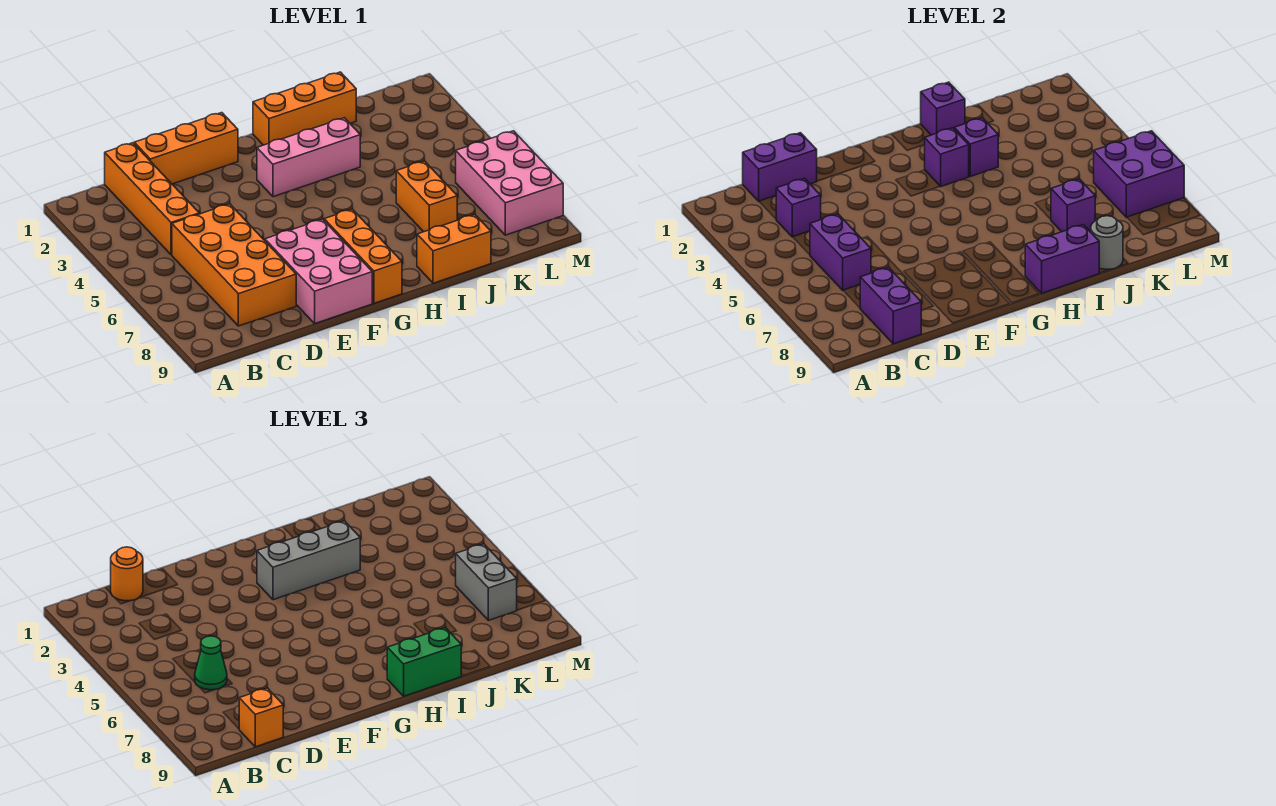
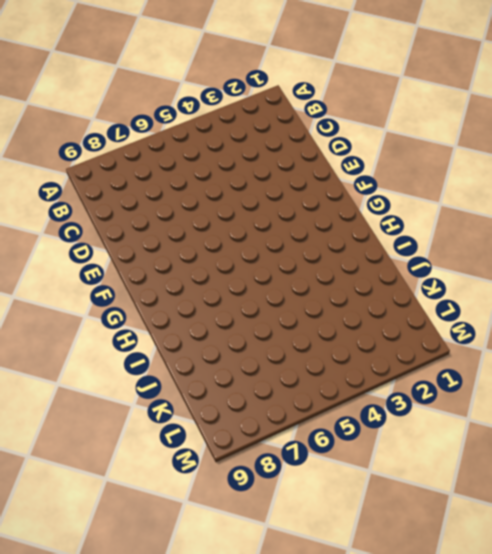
none -> orange 1x4 brick [105,143,199,255]
none -> orange 2x4 brick [172,204,296,326]
none -> orange 1x3 brick [134,113,238,184]

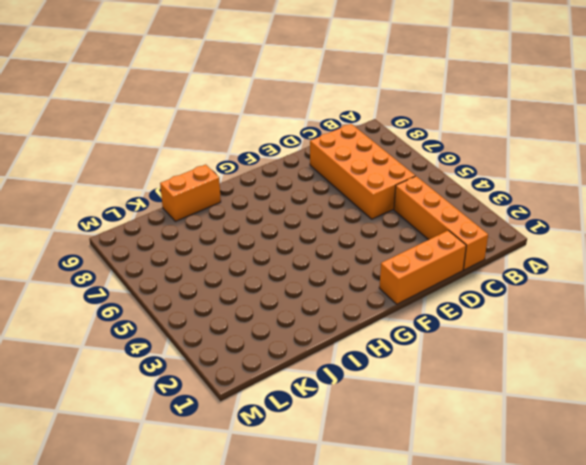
none -> pink 2x3 brick [265,219,372,323]
none -> pink 1x3 brick [257,118,360,197]
none -> orange 1x3 brick [324,209,402,303]

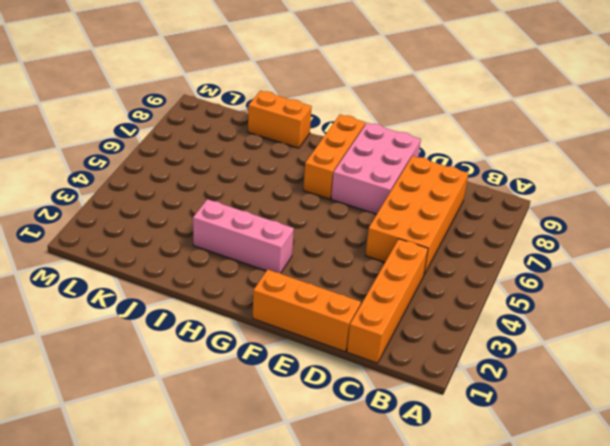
none -> orange 1x3 brick [253,72,356,145]
none -> orange 1x2 brick [396,161,457,232]
none -> pink 2x3 brick [456,131,563,235]

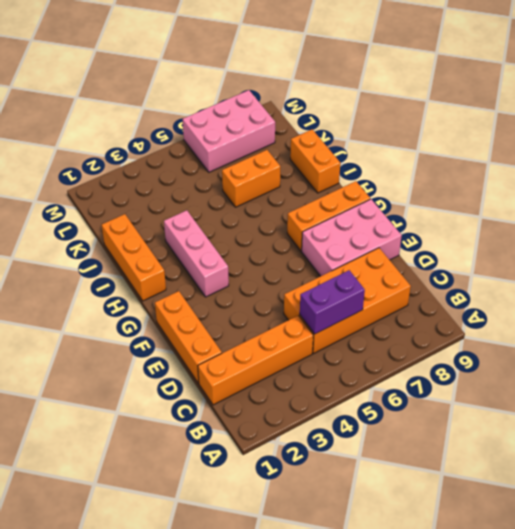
none -> purple 1x2 brick [743,133,817,201]
none -> purple 1x1 brick [776,178,821,237]
none -> purple 1x2 brick [860,267,921,344]

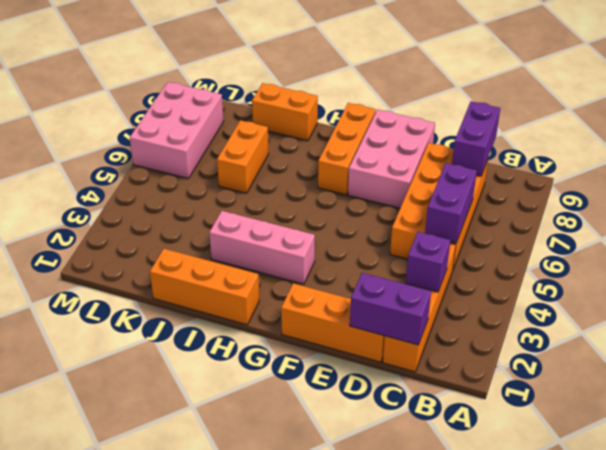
none -> purple 1x1 brick [925,128,969,186]
none -> purple 1x2 brick [1025,225,1099,293]
none -> purple 1x1 brick [921,82,965,135]

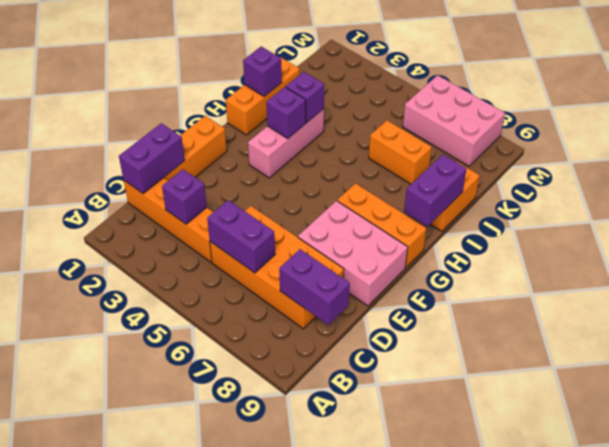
none -> purple 1x1 brick [1051,179,1095,232]
none -> grey 1x1 round brick [1091,216,1123,269]
none -> purple 2x2 brick [1094,131,1184,217]

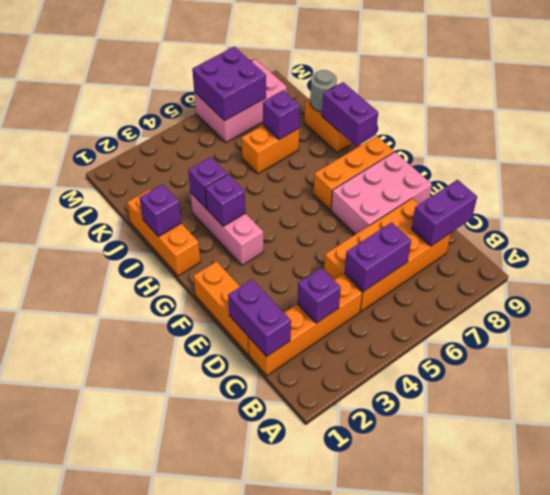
none -> orange 1x1 round brick [111,547,143,601]
none -> green 1x1 cone [195,636,227,690]
none -> orange 1x1 brick [239,688,283,747]

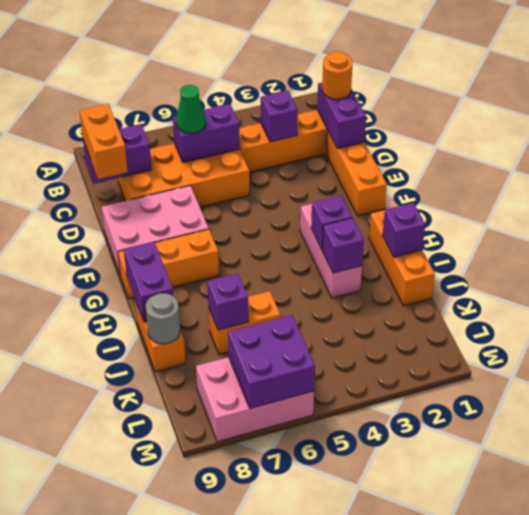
orange 1x2 brick [79,104,127,179] -> orange 1x1 brick [239,688,283,747]
none -> grey 1x3 brick [257,521,360,600]
none -> green 1x2 brick [387,628,461,696]
none -> grey 1x2 brick [456,544,517,620]

